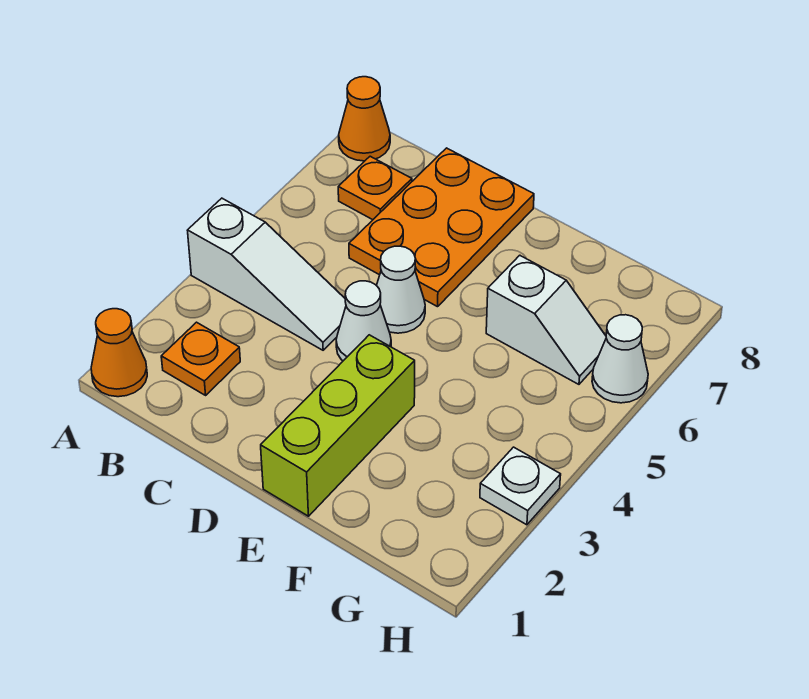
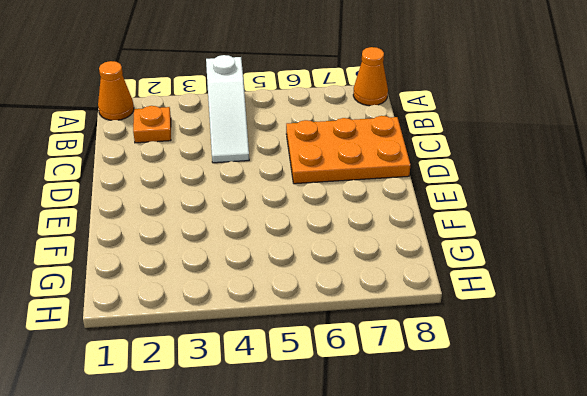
none -> orange 1x1 plate [338,156,412,220]
none -> white 1x1 cone [336,281,391,361]
none -> white 1x1 cone [376,246,425,333]

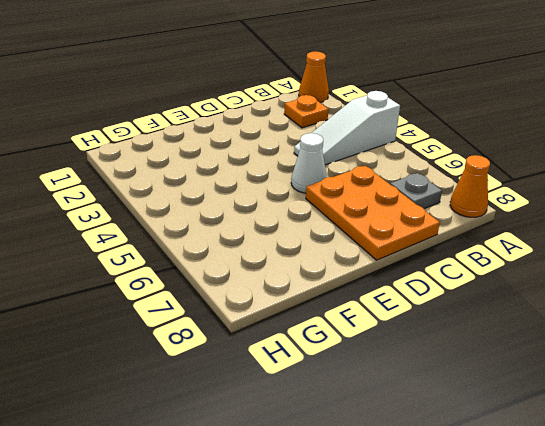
grey 1x1 plate [390,173,442,209] -> orange 1x1 plate [338,156,412,220]
none -> white 1x1 cone [336,281,391,361]
none -> lime 1x3 brick [261,335,415,516]
none -> white 1x2 slope [486,255,606,384]

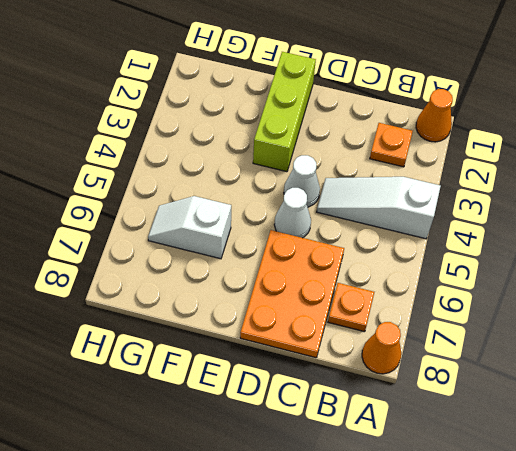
none -> white 1x1 plate [480,447,561,525]
none -> white 1x1 cone [592,315,648,403]

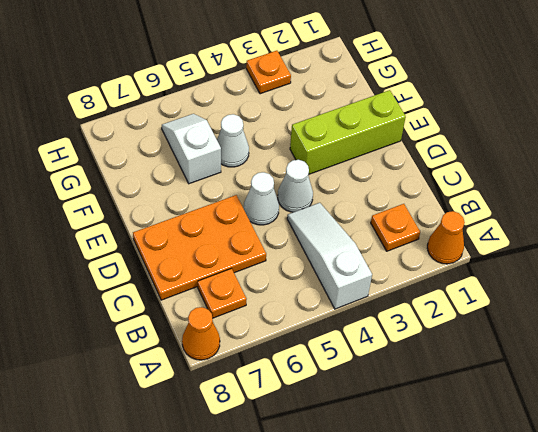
white 1x1 cone [217,114,249,167] -> white 1x1 cone moved to [592,315,648,403]
orange 1x1 plate [246,51,291,94] -> white 1x1 plate [480,447,561,525]

